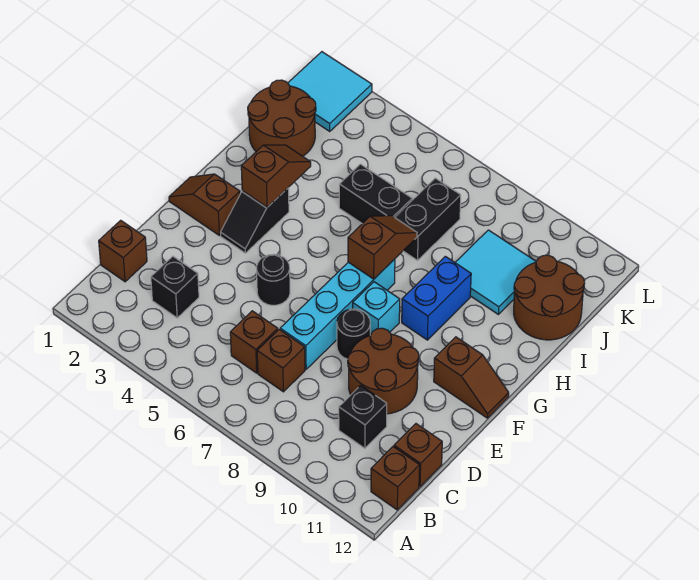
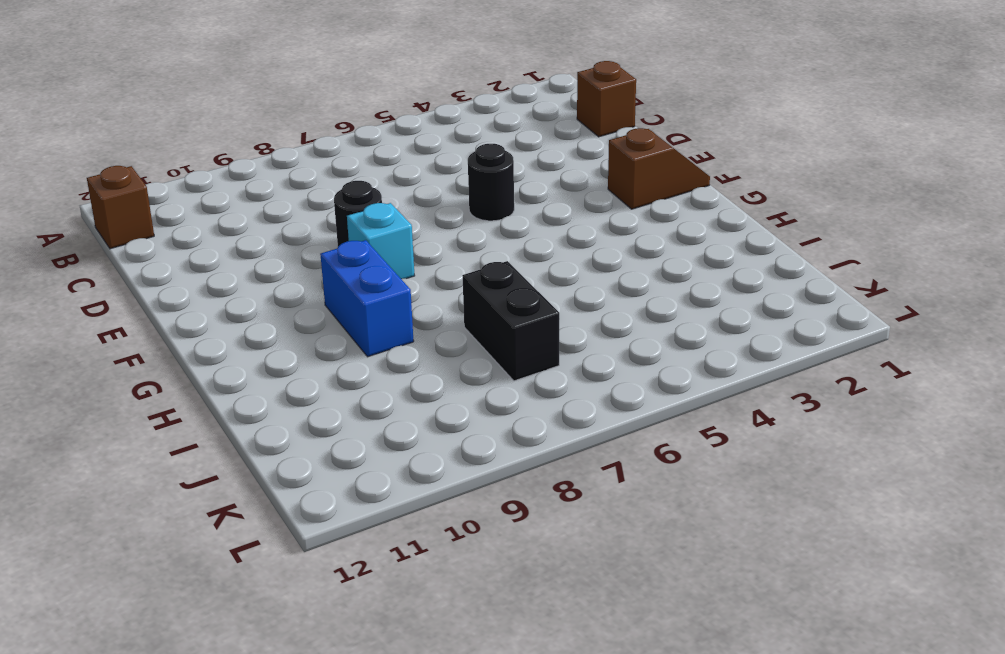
none -> black 1x1 brick [151,256,199,318]
none -> brown 1x1 brick [230,311,278,373]
none -> brown 1x1 brick [257,329,305,392]

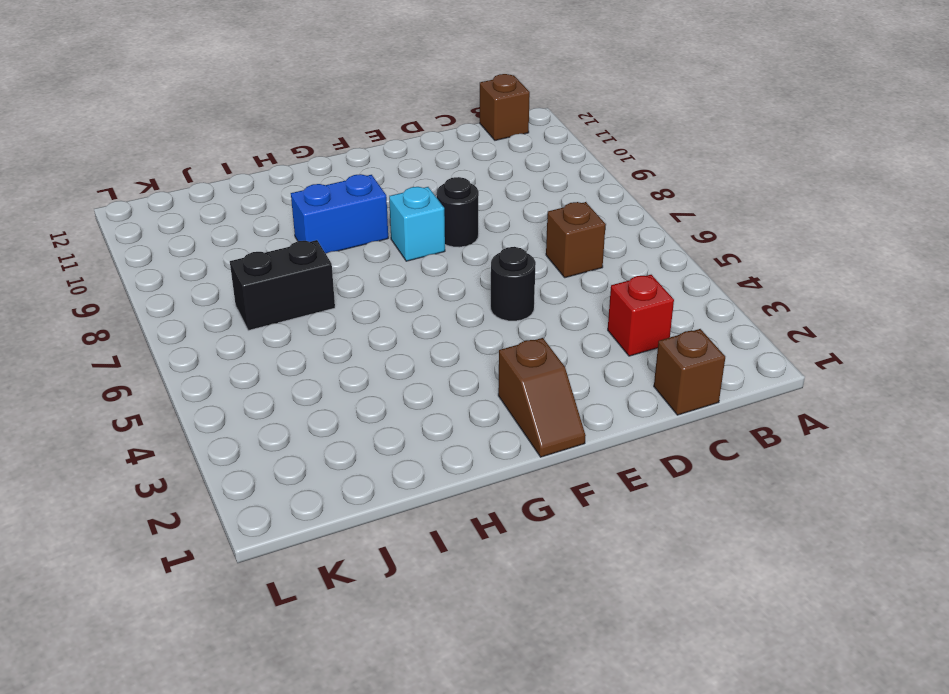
red 1x1 brick [608,275,674,356] -> black 1x1 brick [151,256,199,318]
none -> brown 1x1 brick [257,329,305,392]
none -> black 1x1 brick [339,385,387,448]
none -> brown 1x1 brick [394,424,442,487]

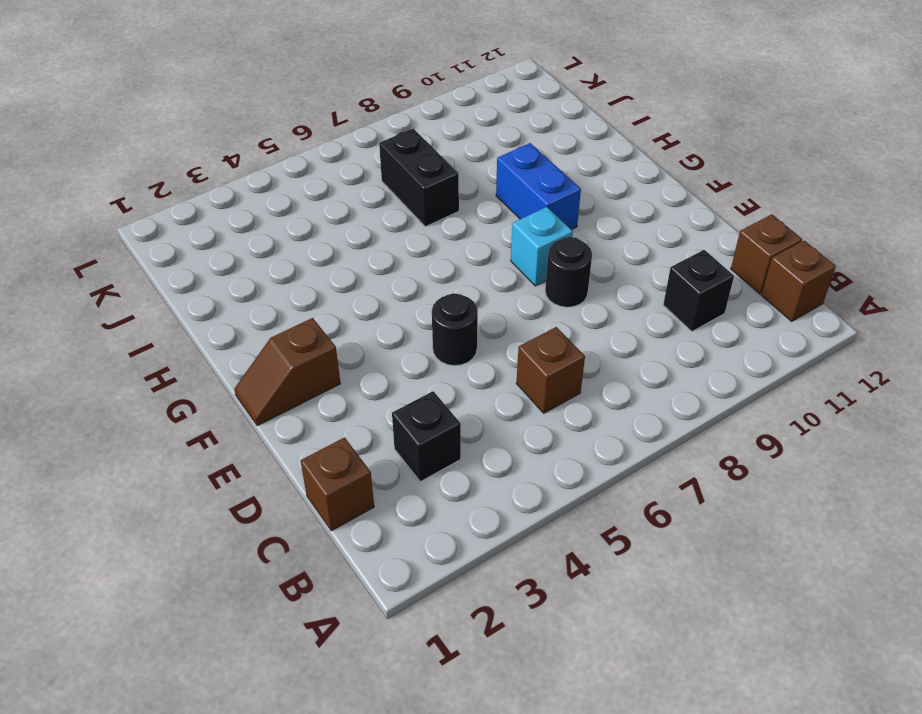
none -> brown 1x1 brick [257,329,305,392]
none -> cyan 1x4 brick [280,259,395,369]
none -> brown 2x2 round brick [348,328,419,414]

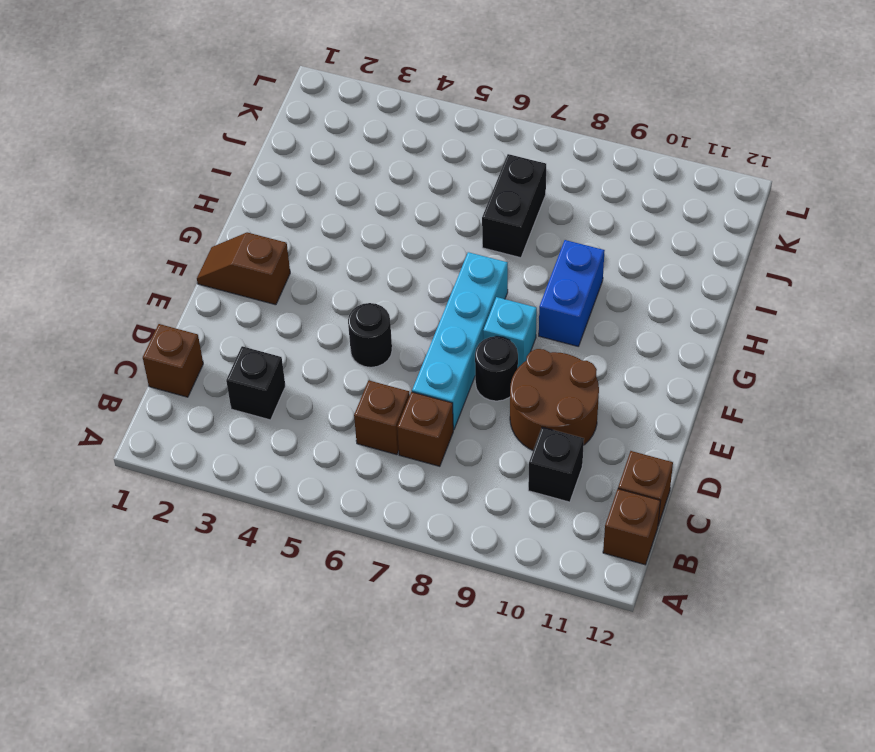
none -> black 1x2 slope [221,188,289,253]
none -> brown 1x2 slope [434,337,509,418]
none -> brown 2x2 round brick [248,80,316,156]

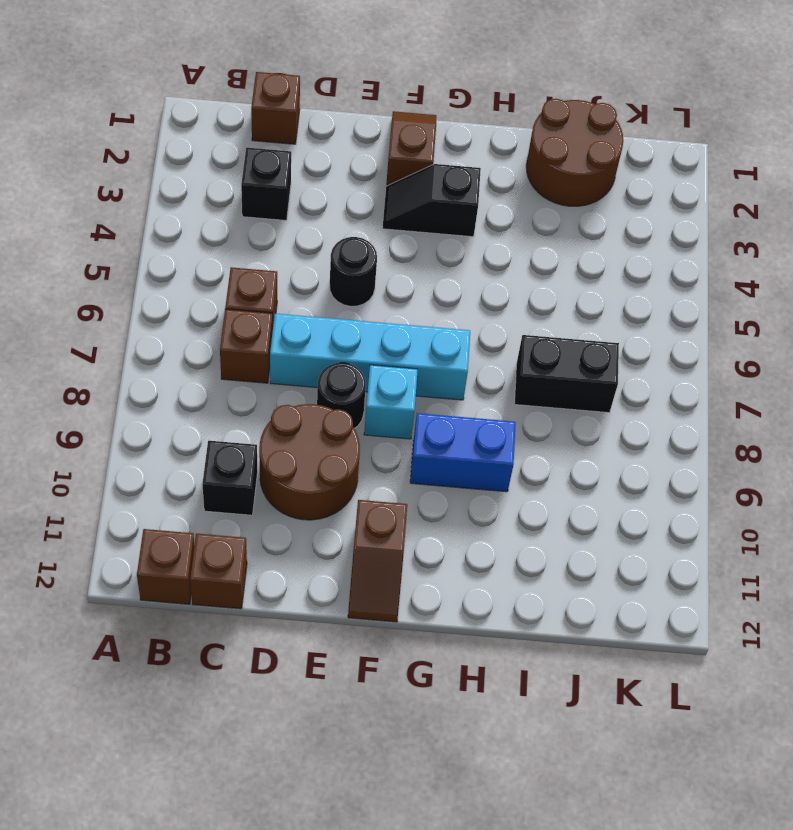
none -> black 1x2 brick [339,164,412,224]
none -> cyan 2x2 tile [455,230,536,314]
none -> brown 2x2 round brick [514,255,585,340]

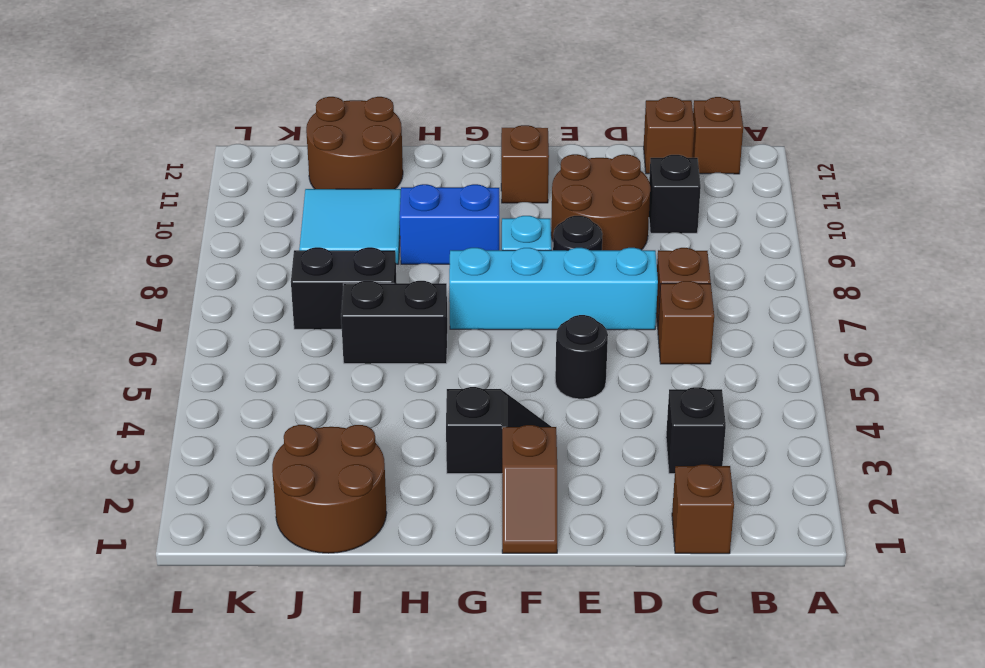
black 1x2 brick [341,281,447,364] -> black 1x2 brick turned to [339,164,412,224]
none -> cyan 2x2 tile [288,52,372,131]
none -> brown 1x2 slope [241,145,311,207]
none -> brown 1x2 slope [348,216,417,279]

